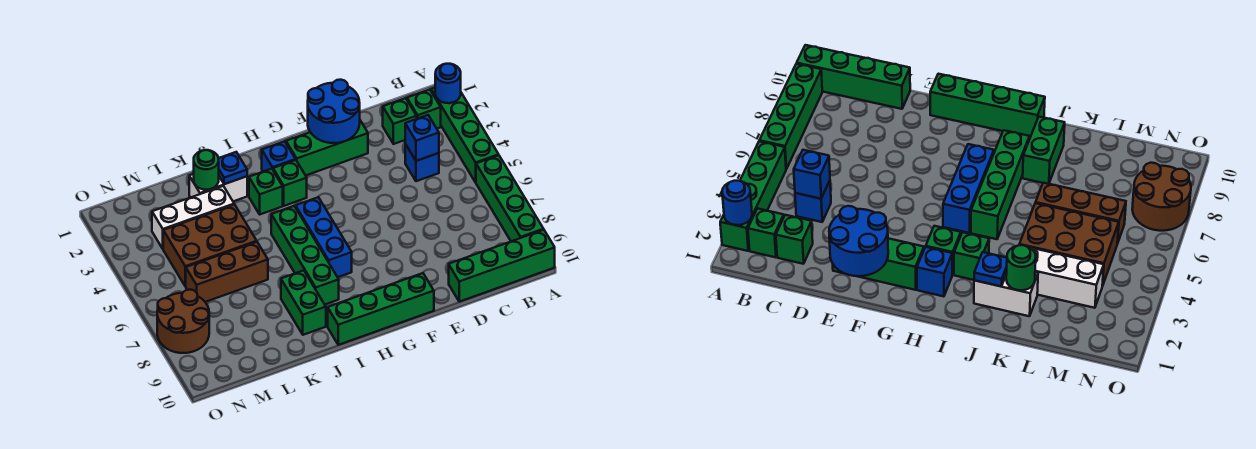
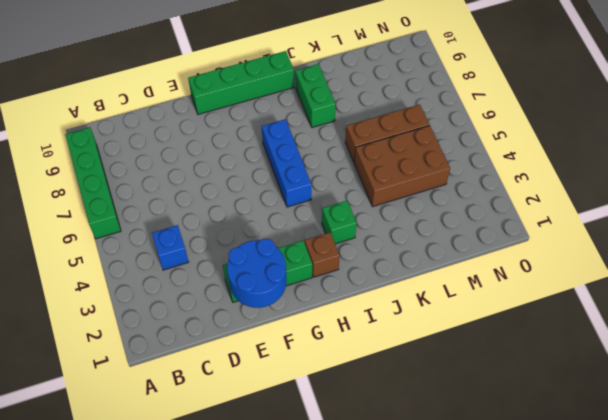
brown 1x1 brick [305,233,340,277] -> blue 1x1 brick [262,141,296,172]
none -> green 1x4 brick [431,88,499,182]
none -> green 1x4 brick [449,230,555,302]
none -> green 1x1 brick [407,90,441,128]

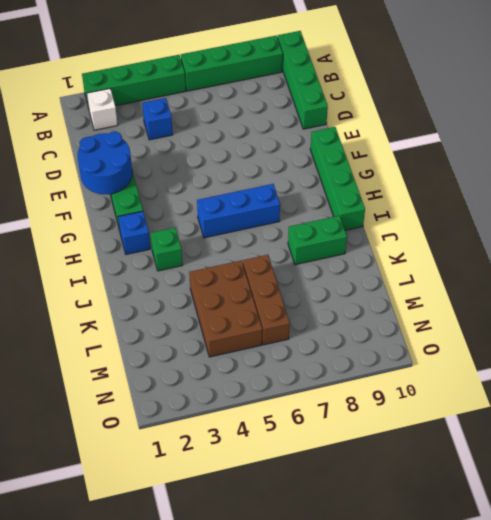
white 1x1 brick [87,89,118,130] -> green 1x1 brick [407,90,441,128]
none -> green 1x1 brick [383,98,417,144]
none -> green 1x1 brick [273,160,307,206]
none -> green 1x4 brick [271,206,339,304]

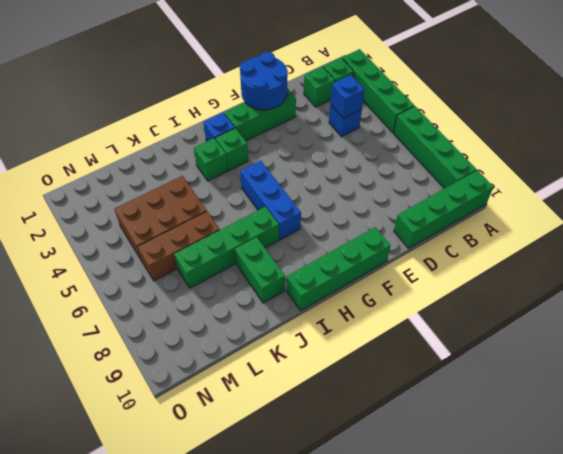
green 1x4 brick [174,207,279,288] -> green 1x4 brick turned to [271,206,339,304]
none -> white 1x2 brick [189,174,247,201]
none -> white 1x3 brick [152,186,234,249]
none -> brown 2x2 round brick [157,290,209,353]

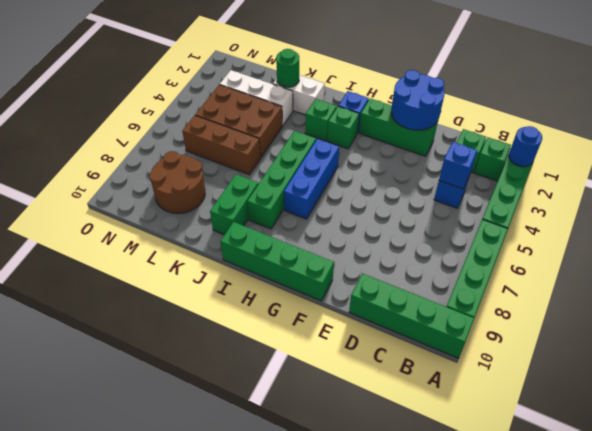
brown 2x2 round brick [149,151,205,214] -> brown 2x2 round brick moved to [157,290,209,353]
none -> blue 1x1 plate [219,152,247,184]

